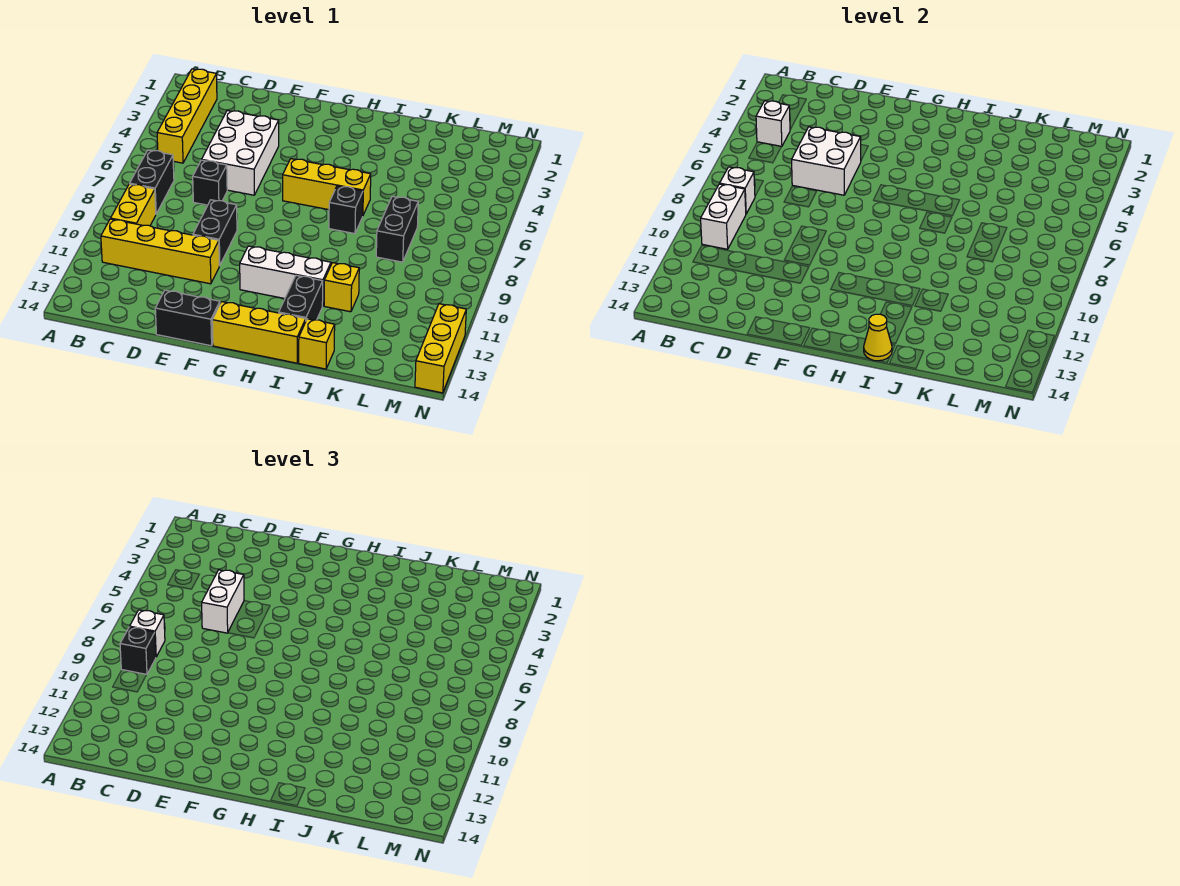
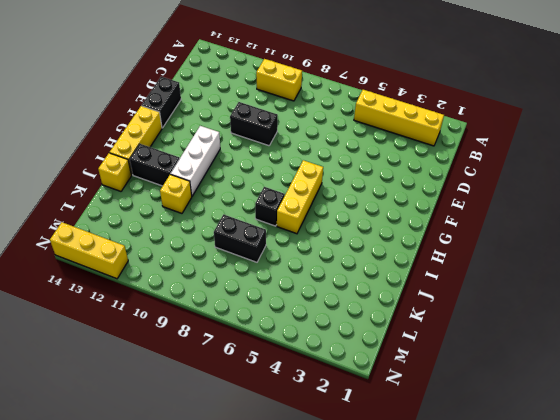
none -> black 1x2 brick [130,150,174,214]
none -> yellow 1x4 brick [101,219,219,284]
none -> white 2x3 brick [202,111,279,195]

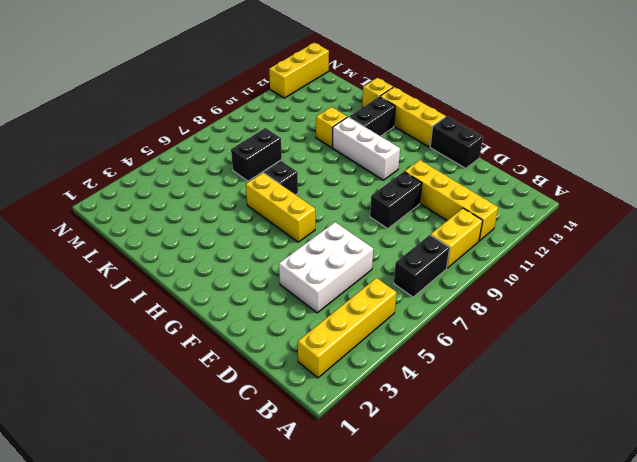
none -> black 1x1 brick [193,160,227,205]
none -> white 1x1 brick [756,101,790,147]
none -> white 1x1 brick [720,167,755,214]

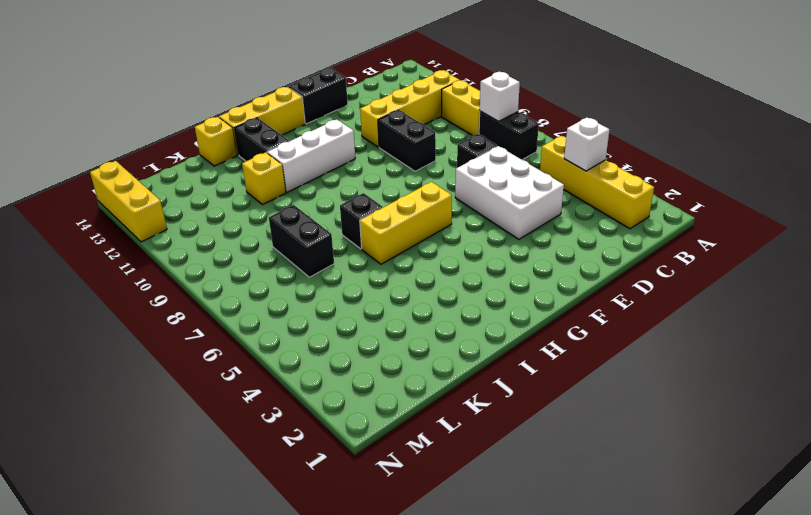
none -> white 1x2 brick [701,184,746,249]
none -> white 2x2 brick [792,127,861,195]
none -> yellow 1x1 cone [864,314,892,361]

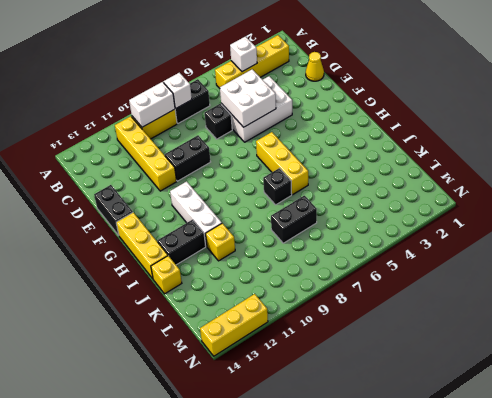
yellow 1x1 cone [306,52,324,81] -> yellow 1x1 cone moved to [864,314,892,361]
none -> white 1x1 brick [130,610,165,657]
none -> black 1x1 brick [120,627,156,675]
none -> white 1x2 brick [202,570,244,633]

